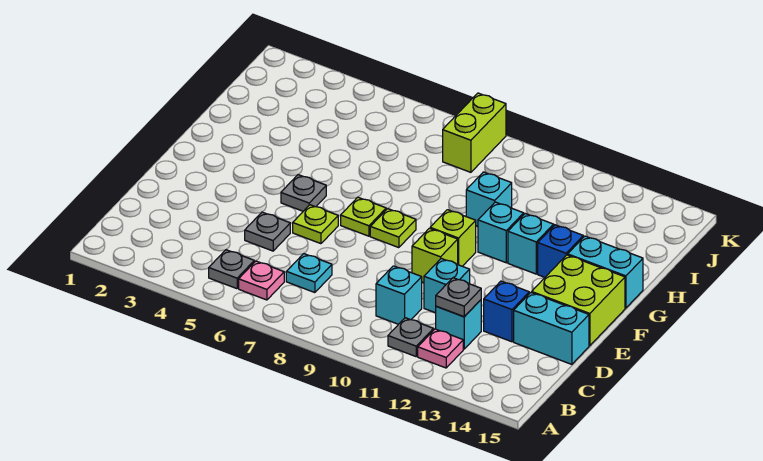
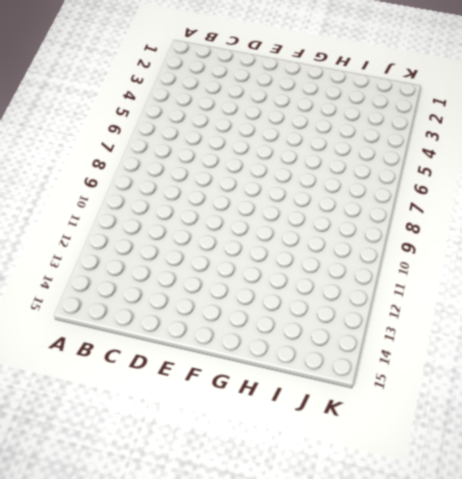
none -> grey 1x1 plate [209,250,254,289]
none -> pink 1x1 plate [239,261,284,300]
none -> grey 1x1 plate [388,318,434,356]

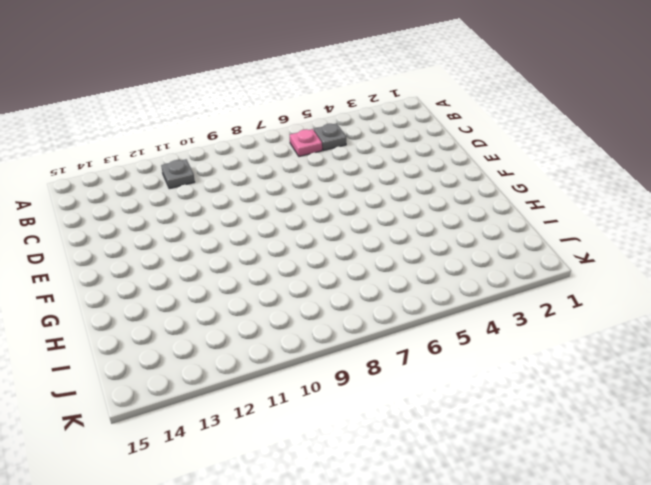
none -> pink 1x1 plate [418,329,463,368]
none -> cyan 1x1 plate [286,254,332,293]
none -> cyan 1x1 brick [376,266,422,324]

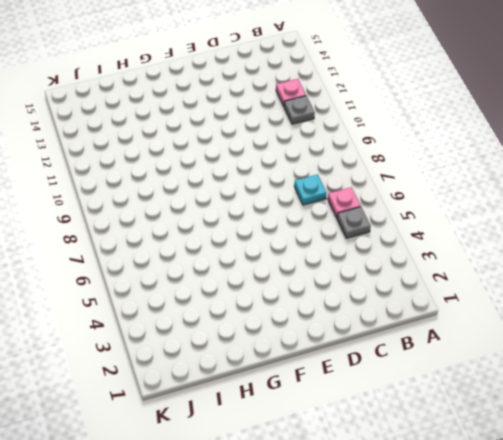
none -> cyan 1x1 brick [376,266,422,324]
none -> cyan 1x1 brick [436,300,481,349]
none -> grey 1x1 plate [245,212,290,251]

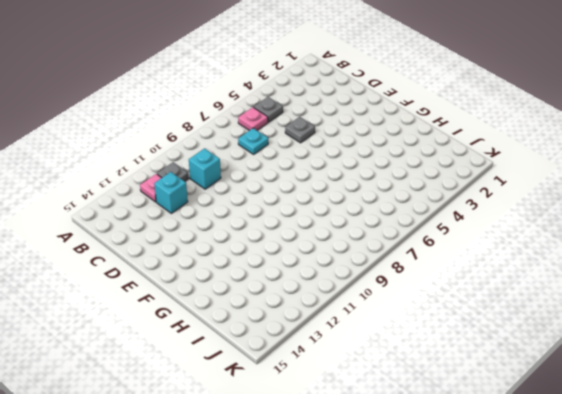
none -> cyan 1x1 brick [424,258,470,313]
none -> blue 1x1 brick [484,281,529,342]
none -> cyan 1x2 brick [514,293,589,364]

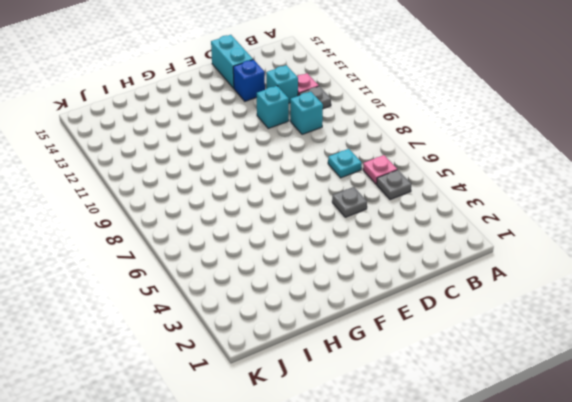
none -> lime 1x1 plate [293,205,338,244]
none -> lime 1x1 brick [412,228,458,283]
none -> lime 2x2 brick [532,255,625,346]

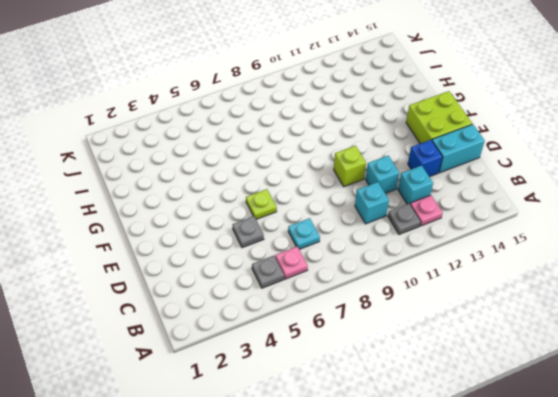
none -> grey 1x1 plate [281,175,326,211]
none -> lime 1x1 plate [341,197,386,236]
none -> lime 1x1 plate [370,209,416,248]

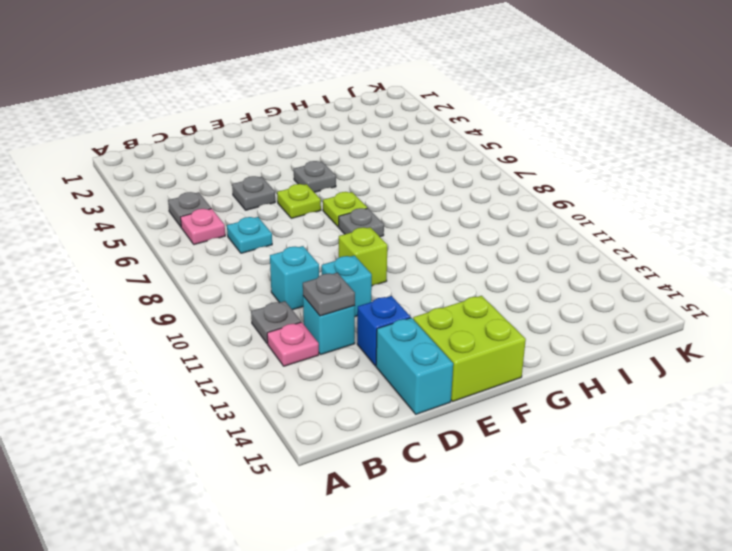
grey 1x1 plate [339,208,384,237] -> lime 1x1 plate [370,209,416,248]
none -> lime 1x1 brick [430,210,476,266]
none -> cyan 1x1 brick [478,202,524,263]
none -> cyan 1x1 brick [508,214,554,274]

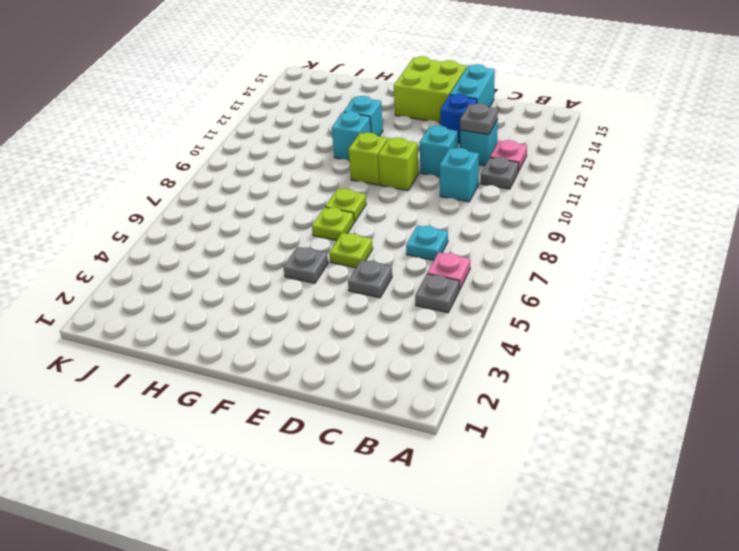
none -> blue 1x1 brick [538,225,583,277]
none -> cyan 1x2 brick [568,236,643,308]
none -> cyan 1x1 brick [466,172,512,226]

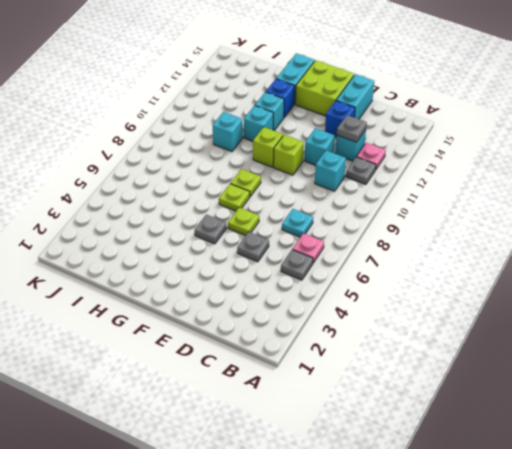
none -> lime 1x2 brick [443,93,506,172]

